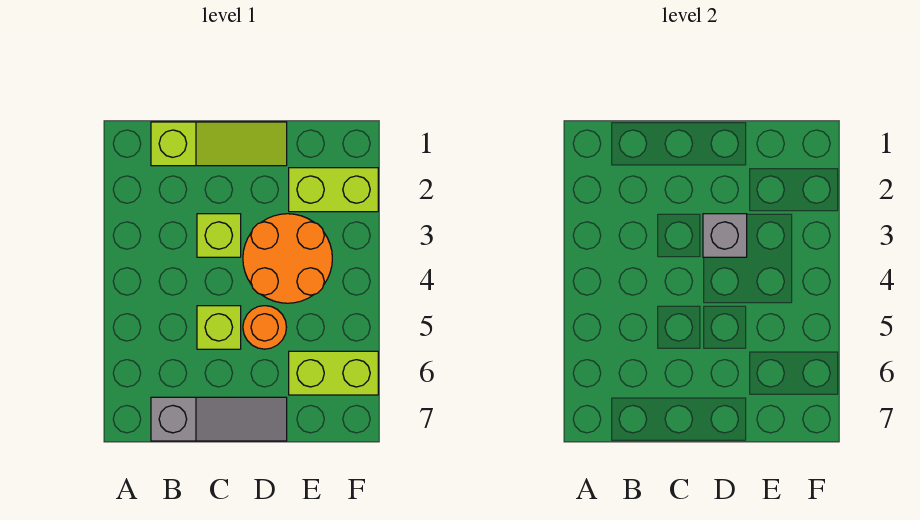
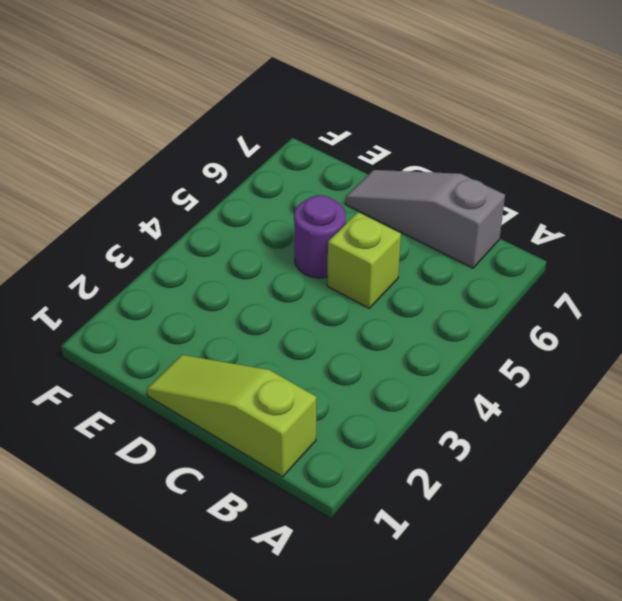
purple 1x1 round brick [294,195,346,278] -> orange 1x1 round brick [243,306,287,349]
none -> lime 1x1 brick [197,214,241,257]
none -> orange 2x2 round brick [243,214,332,303]

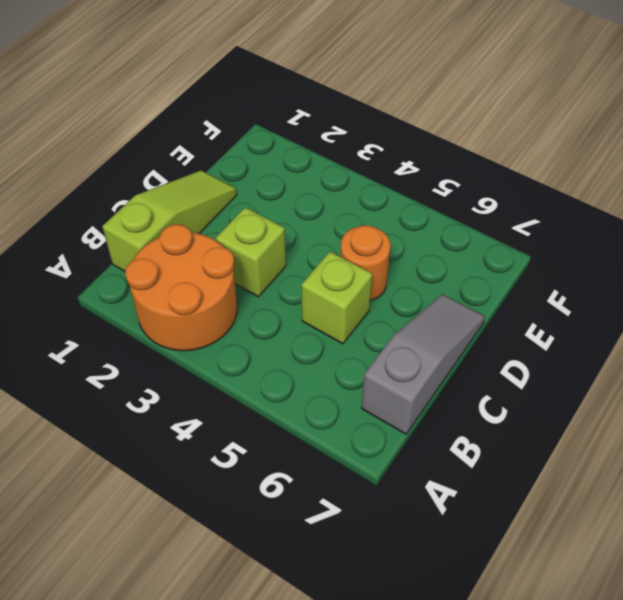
orange 2x2 round brick [125,224,237,351] -> orange 2x2 round brick moved to [243,214,332,303]
none -> lime 1x2 brick [289,168,378,212]
none -> lime 1x2 brick [289,351,378,395]

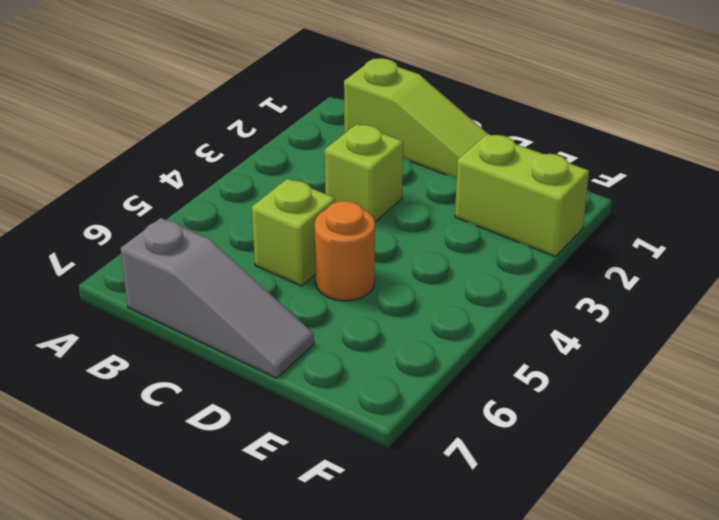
none -> orange 2x2 round brick [243,214,332,303]
none -> lime 1x2 brick [289,351,378,395]

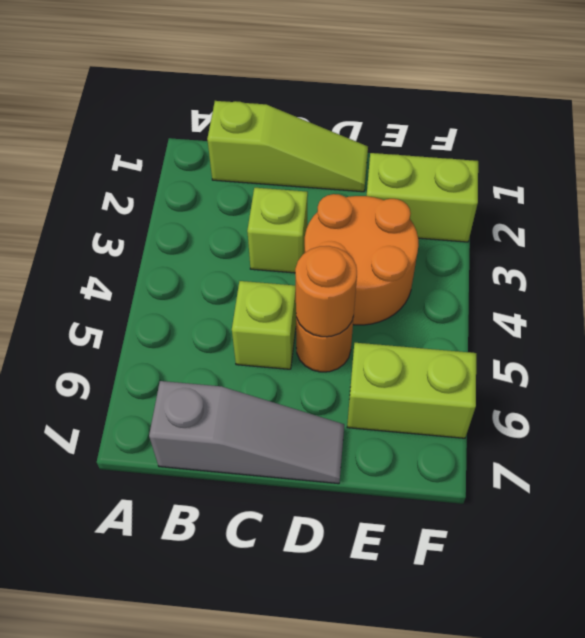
orange 1x1 round brick [295,246,357,337] -> none
none -> grey 1x1 brick [703,214,747,257]

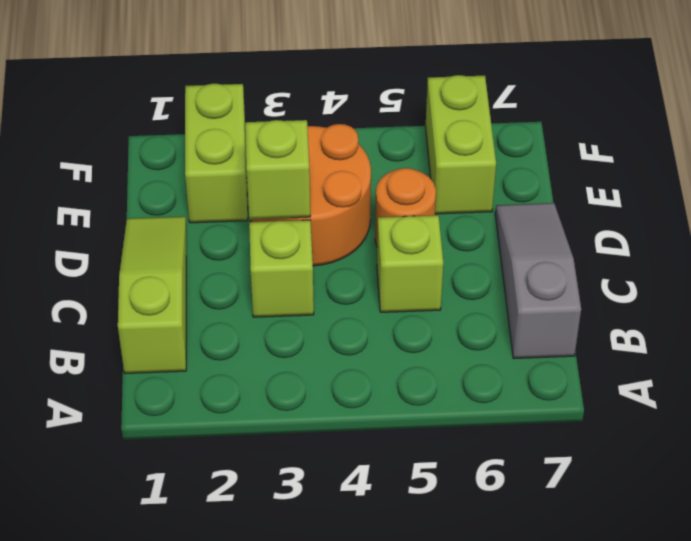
lime 1x1 brick [245,120,310,219] -> grey 1x1 brick [703,214,747,257]

